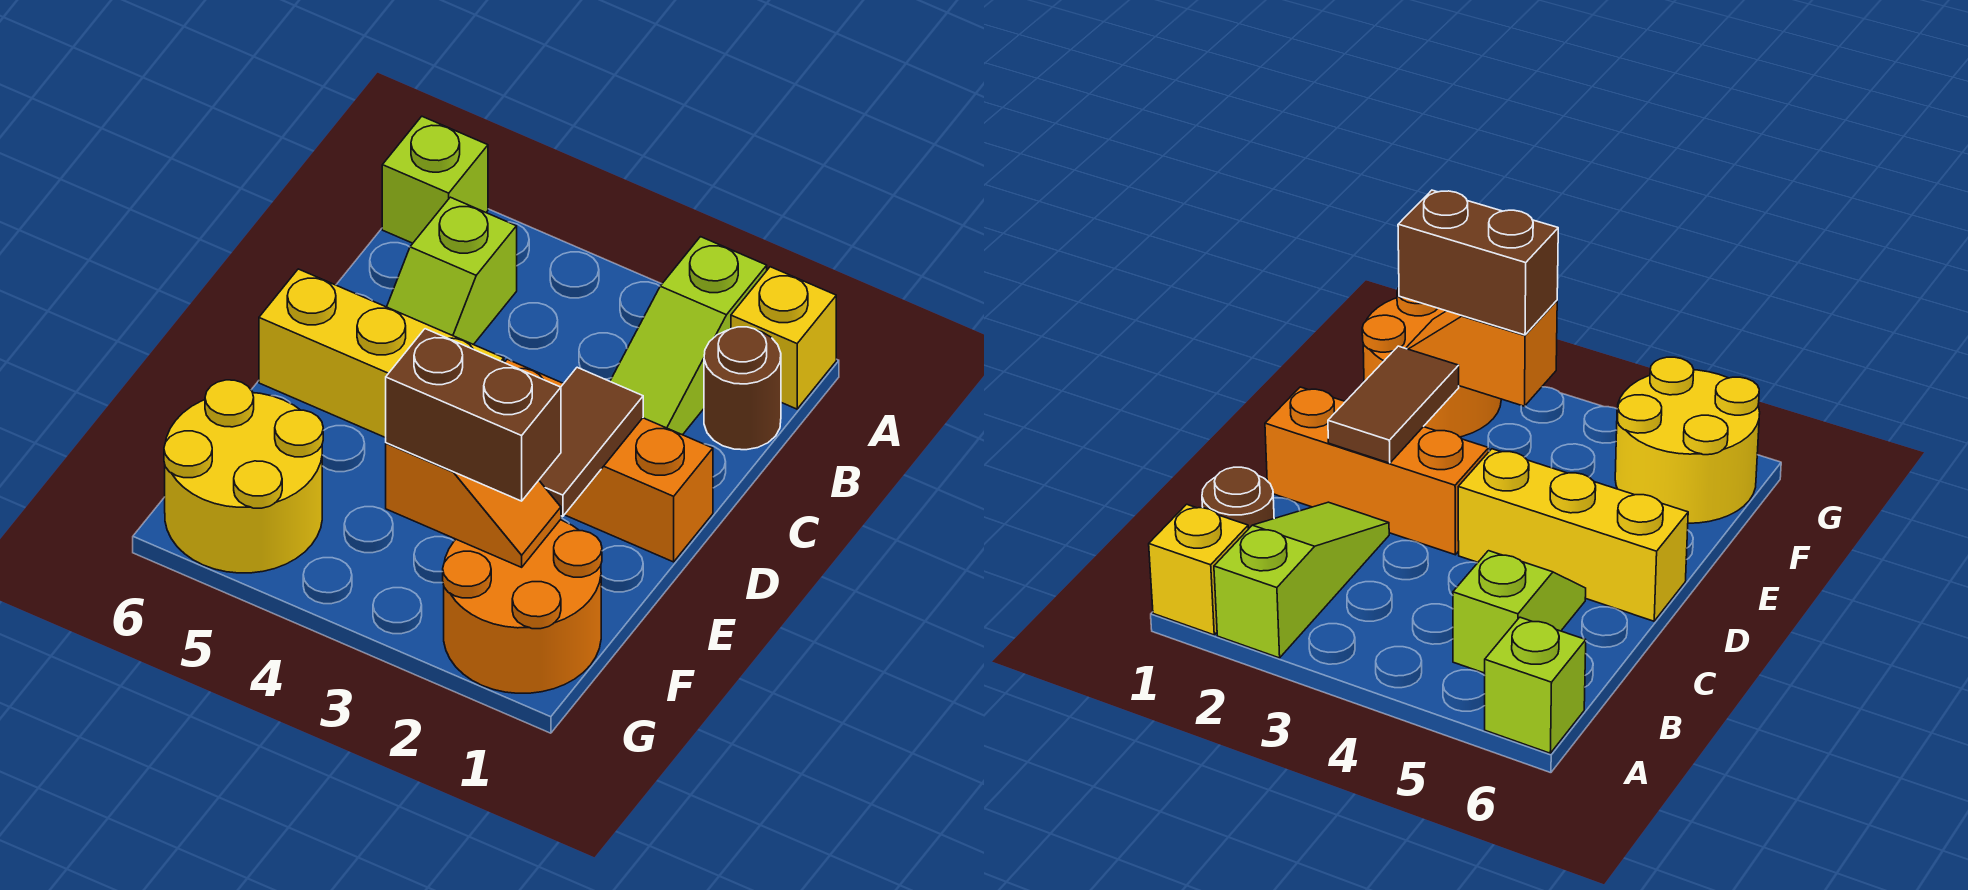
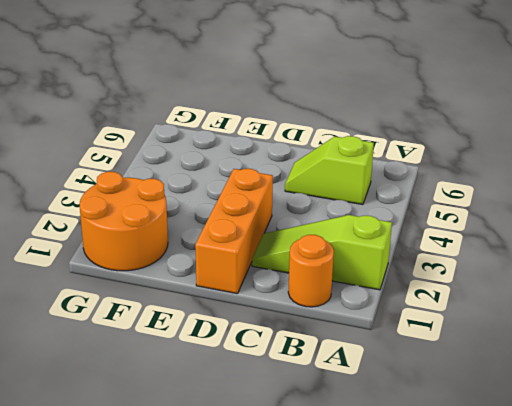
orange 1x1 round brick [288,235,334,307] -> brown 1x1 round brick [704,327,781,450]
none -> yellow 1x1 brick [731,267,836,409]
none -> lime 1x1 brick [382,116,488,243]
none -> yellow 1x3 brick [259,269,504,438]

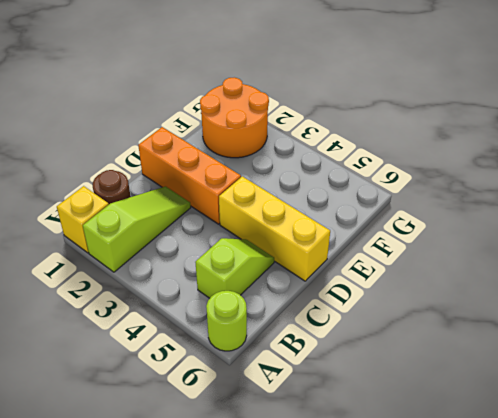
lime 1x1 round brick [206,291,247,351] -> lime 1x1 brick [382,116,488,243]
none -> yellow 2x2 round brick [164,380,323,573]
none -> brown 1x2 tile [539,367,643,517]
none -> orange 1x2 slope [386,443,561,567]

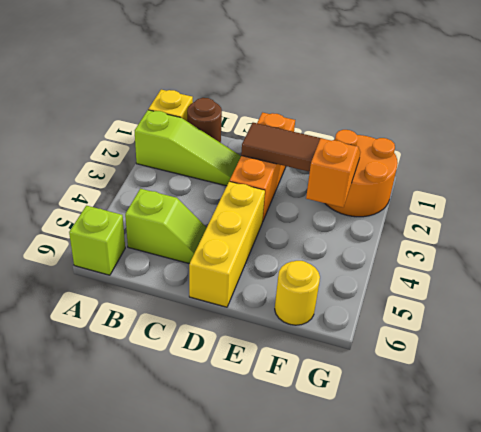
yellow 1x1 round brick [275,261,320,325] -> yellow 2x2 round brick [164,380,323,573]
none -> brown 1x2 brick [386,329,561,501]

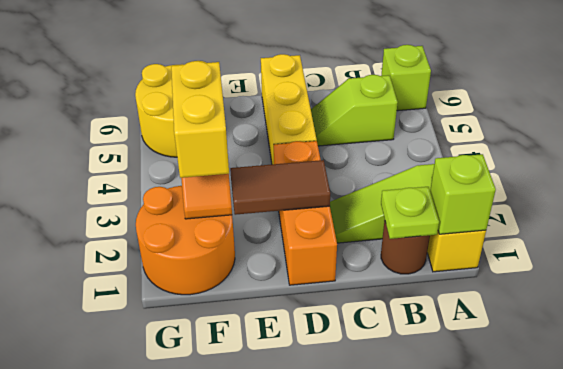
lime 1x1 brick [430,154,496,234] -> none
lime 1x1 plate [381,187,439,239] -> none
yellow 1x2 brick [171,61,229,178] -> brown 1x2 brick [386,329,561,501]

